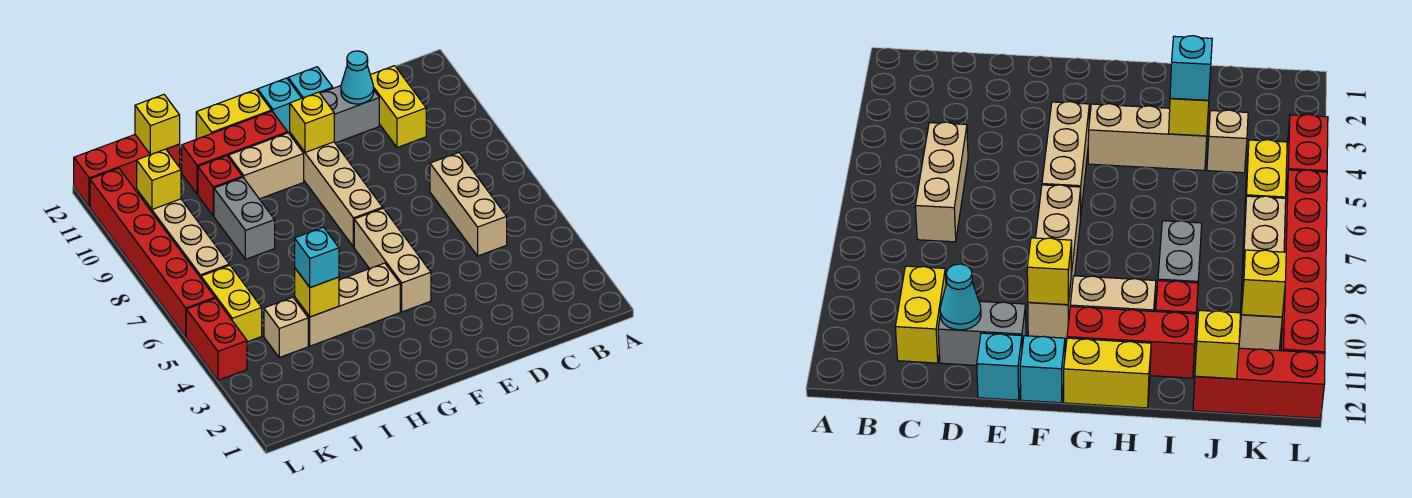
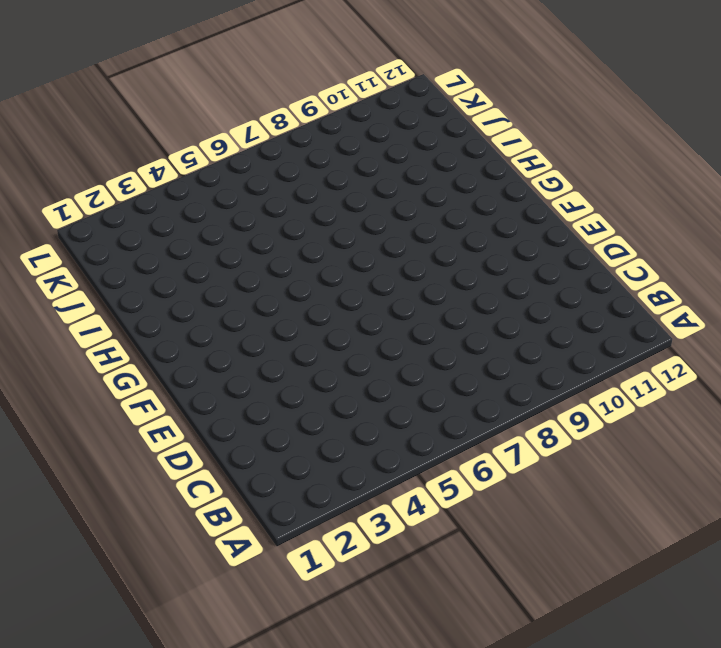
none -> tan 1x3 brick [430,153,507,256]
none -> yellow 1x2 brick [370,66,426,148]
none -> grey 1x2 brick [320,86,379,143]

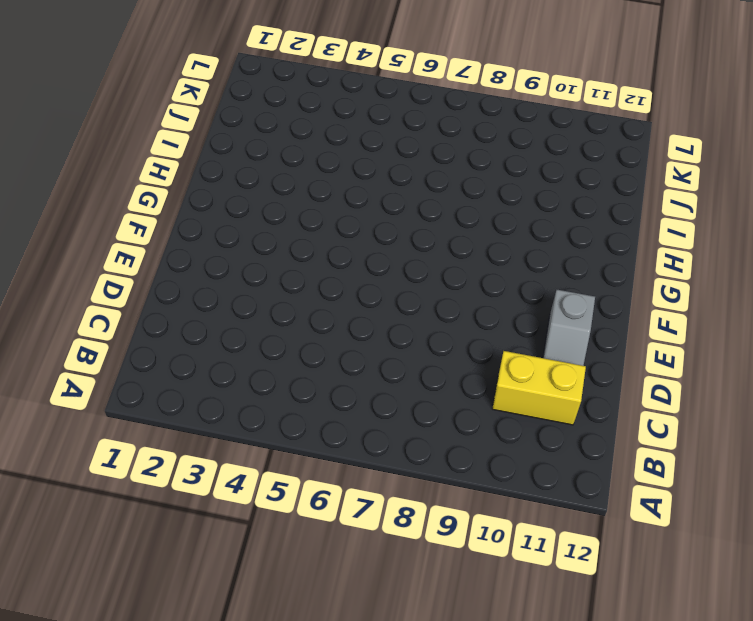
grey 1x2 slope [543,290,595,366] -> grey 1x2 brick [320,86,379,143]
none -> tan 1x3 brick [430,153,507,256]
none -> cyan 1x1 brick [288,67,333,98]
none -> tan 1x3 brick [354,208,431,312]

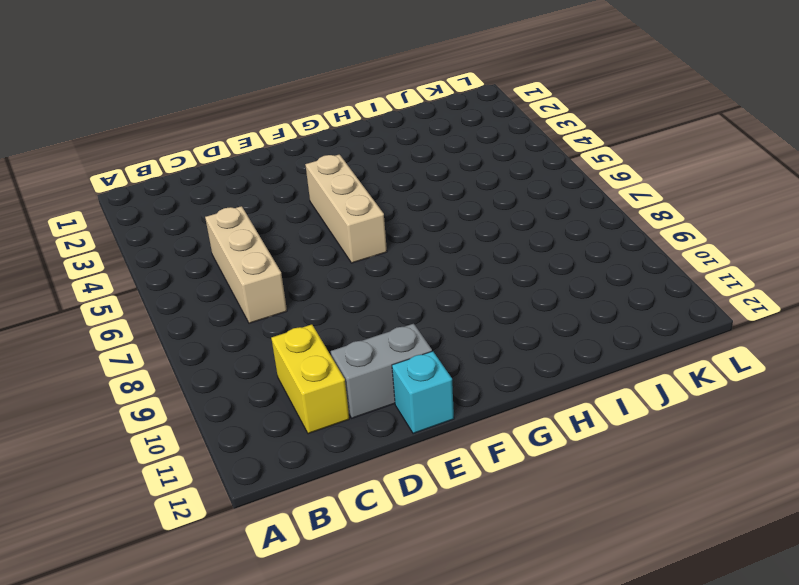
none -> tan 1x4 brick [290,133,383,247]
none -> cyan 1x1 brick [258,78,302,133]
none -> tan 1x3 brick [294,263,400,346]

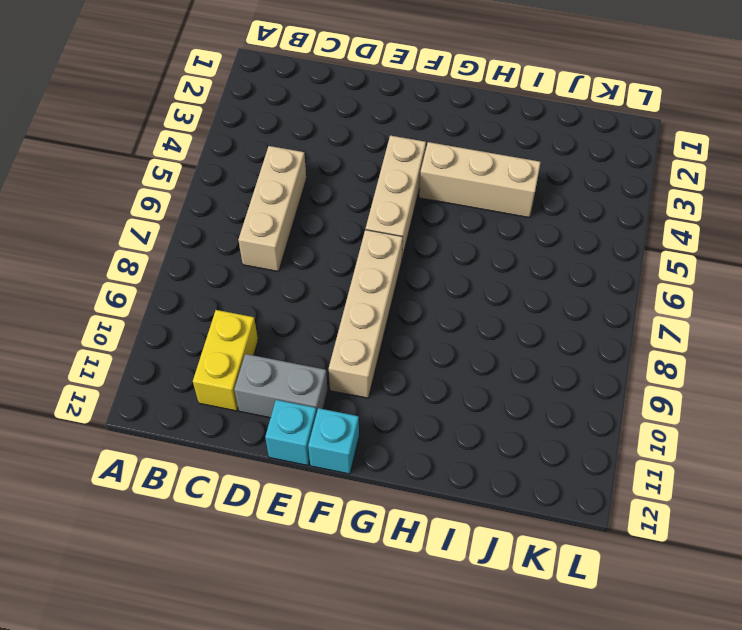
none -> tan 1x2 brick [229,133,304,199]
none -> red 1x3 brick [182,111,288,194]
none -> yellow 1x2 brick [196,90,271,139]

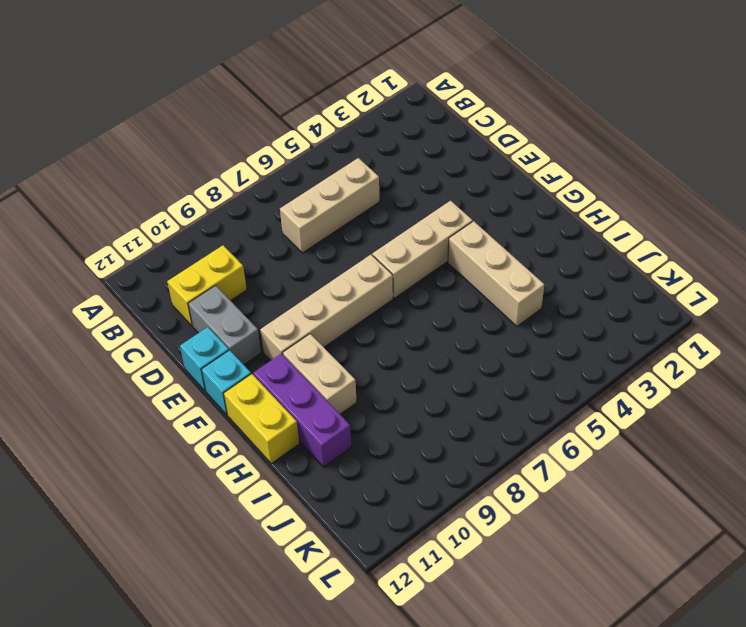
purple 1x3 brick [253,354,351,467] -> red 1x3 brick [182,111,288,194]
none -> grey 1x2 brick [214,177,275,259]
none -> red 1x1 brick [198,156,242,216]
none -> tan 1x1 brick [264,297,308,357]

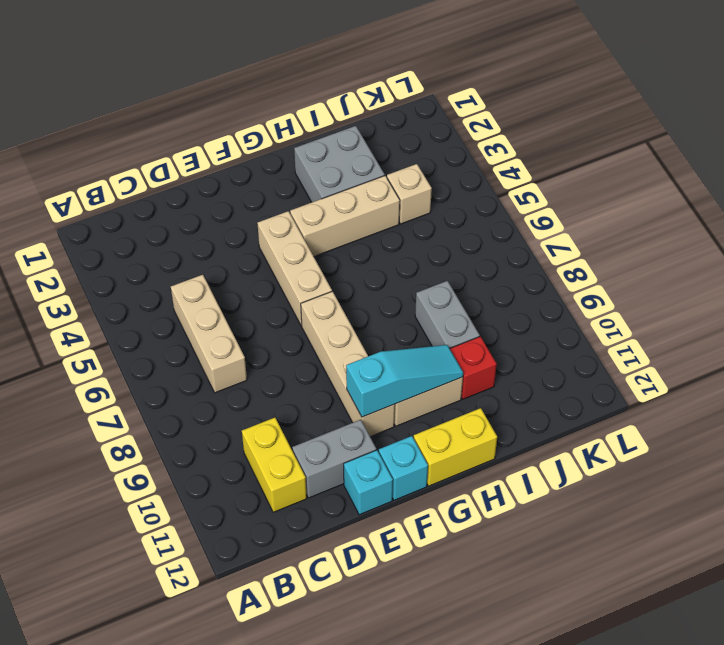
cyan 1x3 slope [346,345,463,417] -> yellow 1x1 brick [290,92,334,152]
grey 2x2 brick [294,126,385,202] -> none
none -> red 1x3 brick [182,111,288,194]
none -> red 1x3 brick [74,135,180,207]
none -> yellow 1x2 brick [201,265,262,342]

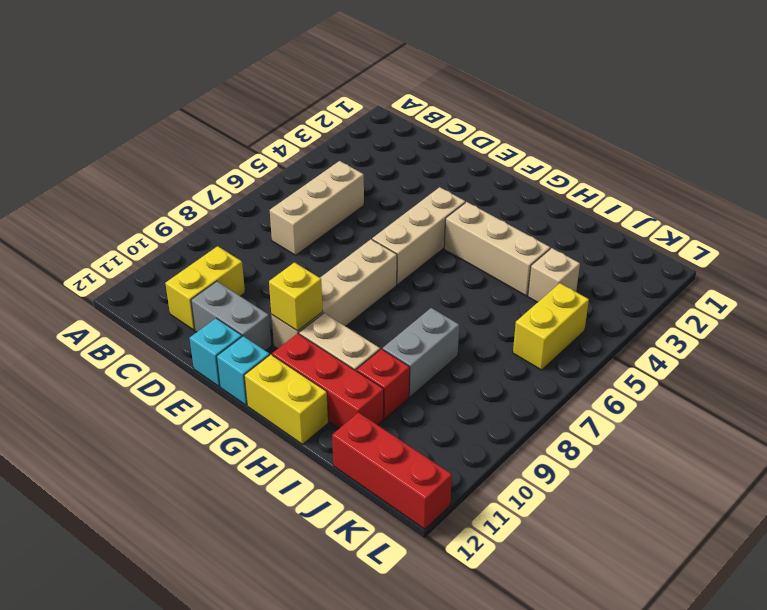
none -> tan 1x4 brick [137,190,229,278]
none -> red 1x2 brick [186,298,247,380]
none -> red 1x6 brick [90,168,215,337]

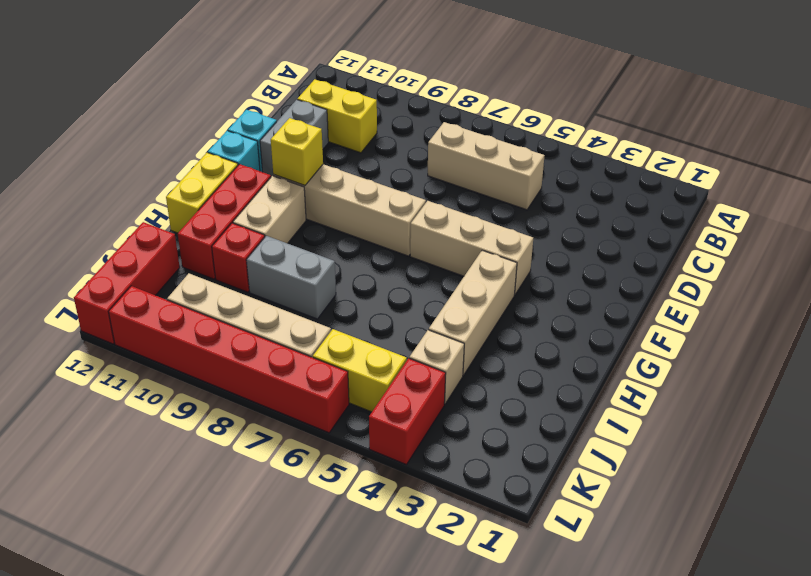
red 1x2 brick [369,358,446,465] -> red 1x2 brick turned to [186,298,247,380]
none -> cyan 1x1 cone [341,51,374,104]
none -> yellow 1x1 brick [295,268,339,317]
none -> yellow 1x1 brick [135,95,180,155]

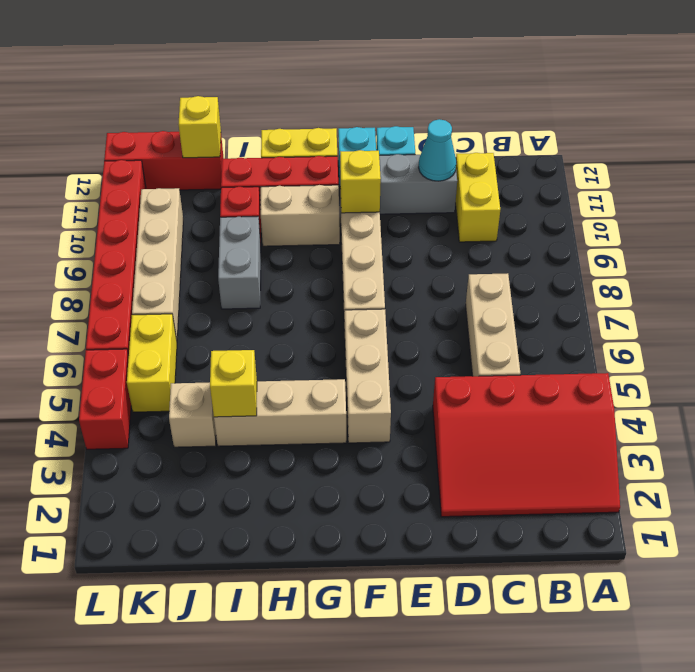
red 3x4 slope [433,373,620,517] -> none
none -> yellow 1x1 brick [137,149,181,209]
none -> cyan 1x1 brick [295,227,339,288]

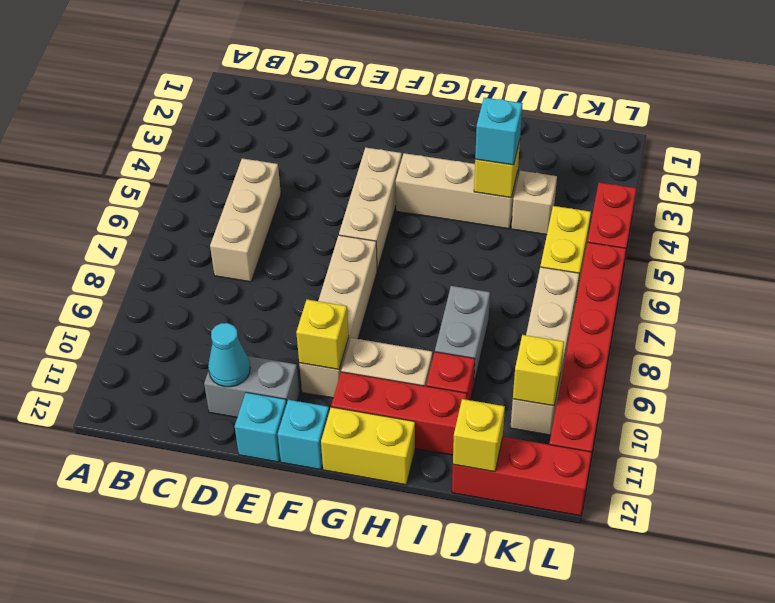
none -> yellow 1x2 brick [370,66,426,148]

